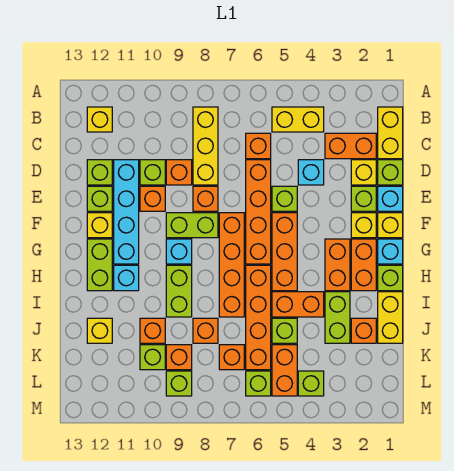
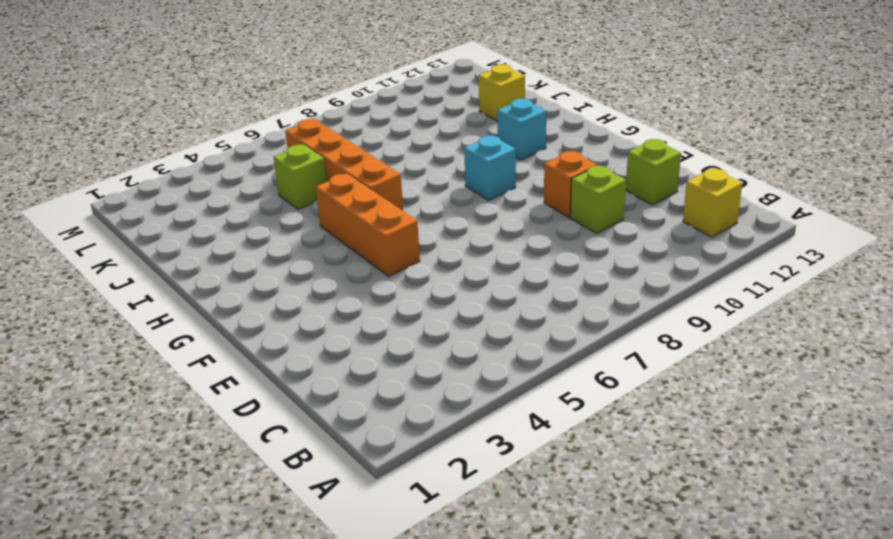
none -> yellow 1x2 brick [378,107,403,159]
none -> yellow 1x2 brick [272,107,324,132]
none -> yellow 1x3 brick [193,107,218,185]
none -> orange 1x2 brick [325,133,376,159]

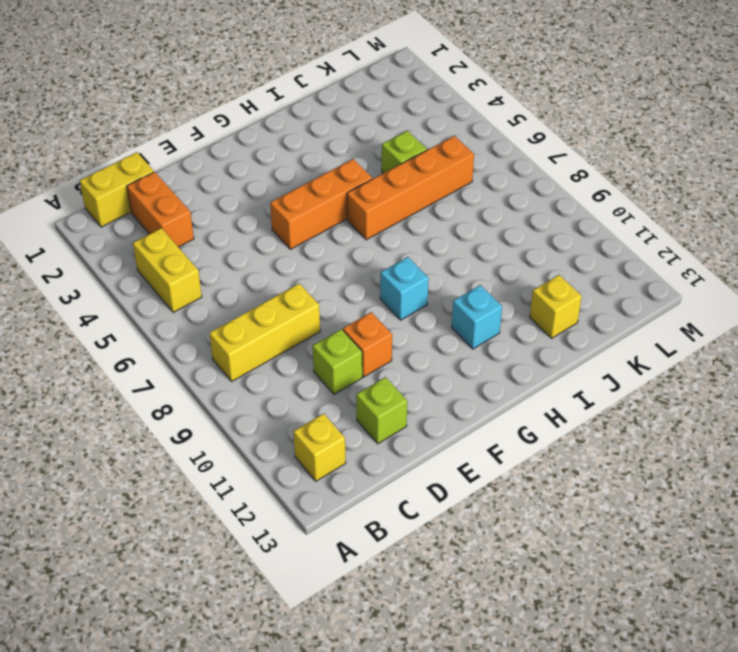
none -> orange 1x1 brick [246,133,271,159]
none -> lime 1x1 brick [378,160,403,185]
none -> yellow 1x1 brick [351,160,376,185]
none -> cyan 1x1 brick [298,160,324,185]

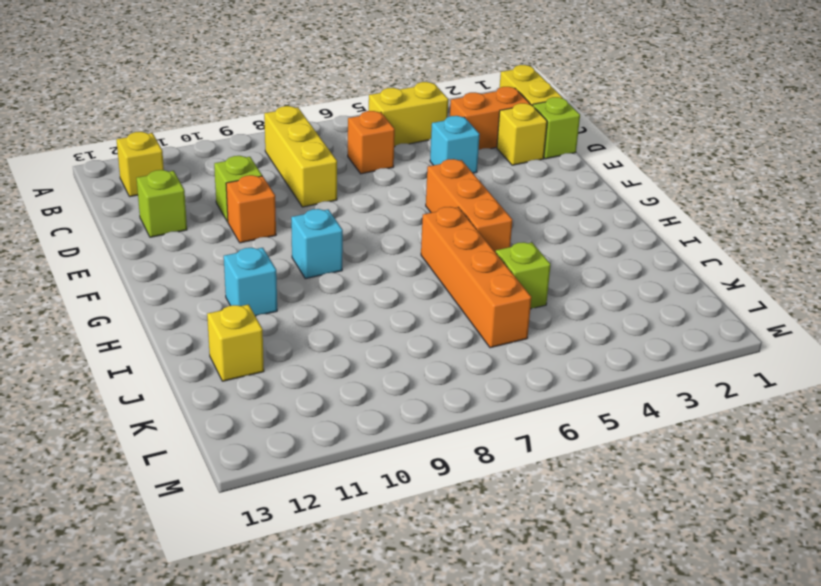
none -> orange 1x4 brick [246,160,271,264]
none -> orange 1x1 brick [166,160,192,185]
none -> cyan 1x4 brick [114,160,139,264]
none -> cyan 1x1 brick [378,186,403,211]

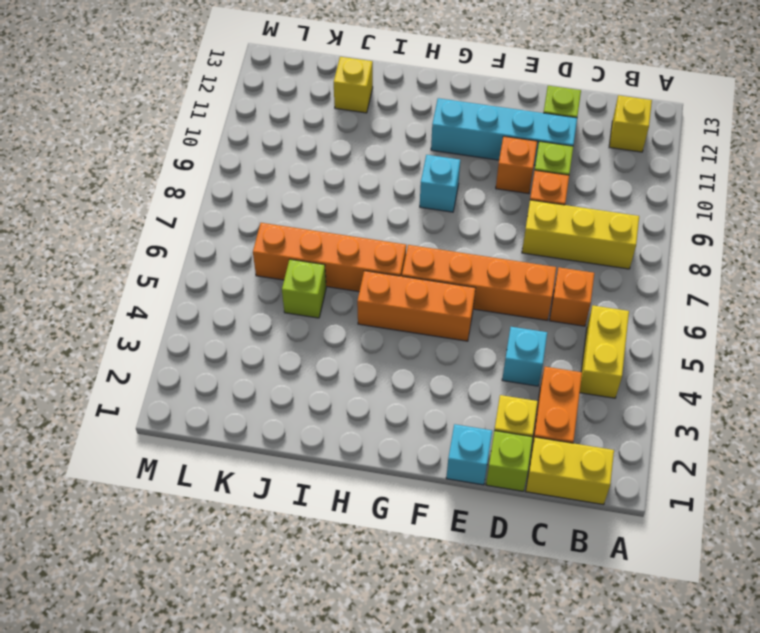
none -> lime 1x1 brick [351,186,376,211]
none -> lime 1x1 brick [272,186,297,211]
none -> orange 1x1 brick [193,186,218,211]
none -> lime 1x1 brick [87,186,112,211]

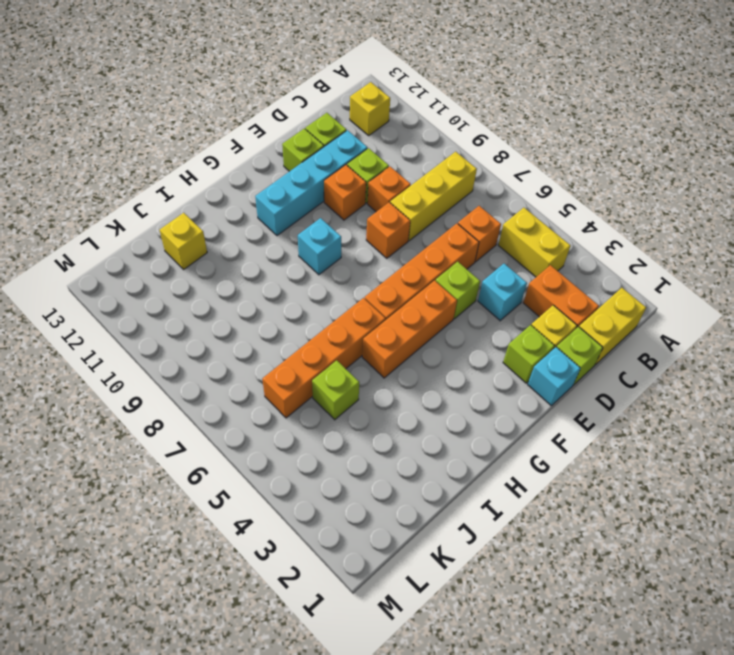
none -> yellow 1x1 brick [378,213,403,238]
none -> yellow 1x1 brick [351,213,376,238]
none -> orange 1x4 brick [219,213,244,317]
none -> lime 1x2 brick [166,213,218,238]

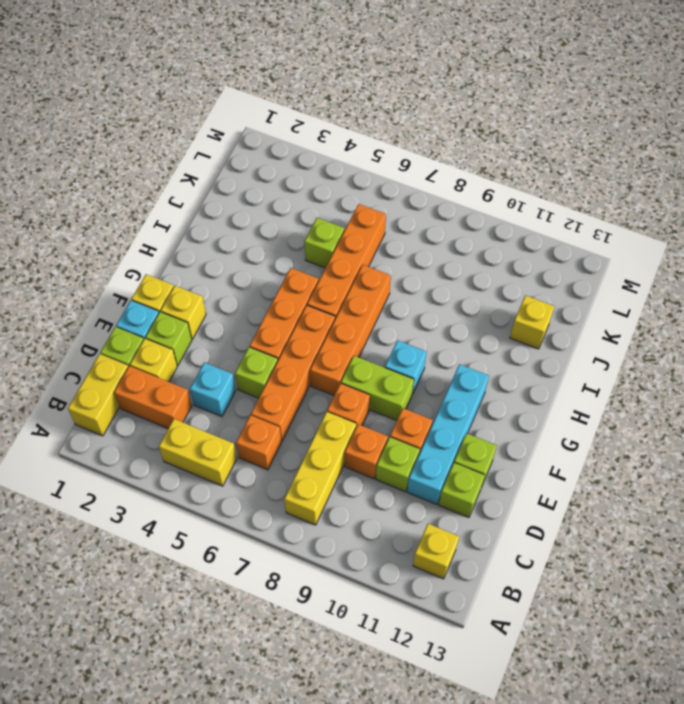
none -> yellow 1x1 brick [87,213,112,238]
none -> cyan 1x1 brick [378,239,403,264]
none -> orange 1x2 brick [351,239,376,291]
none -> orange 1x2 brick [325,239,350,291]

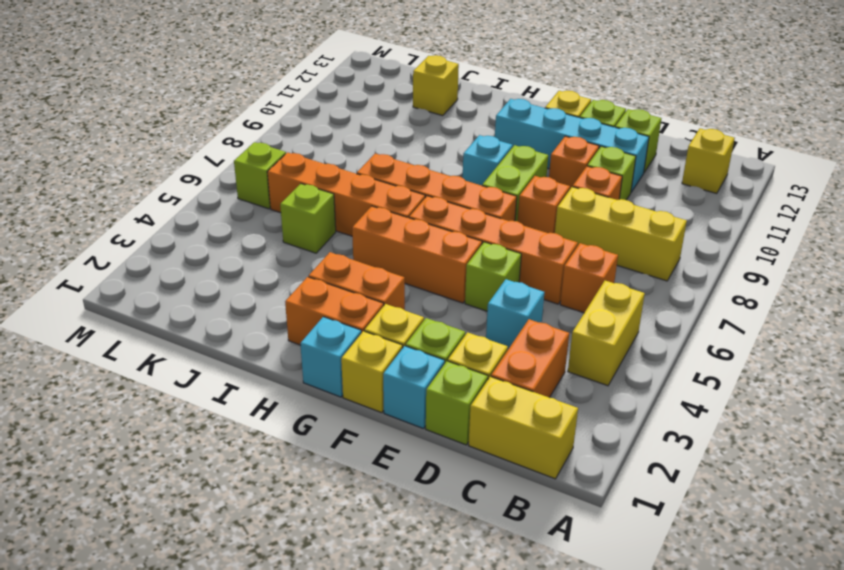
none -> lime 1x2 brick [87,239,112,291]
none -> lime 1x1 brick [378,265,403,291]
none -> lime 1x2 brick [166,265,192,317]
none -> cyan 1x1 brick [114,265,139,291]

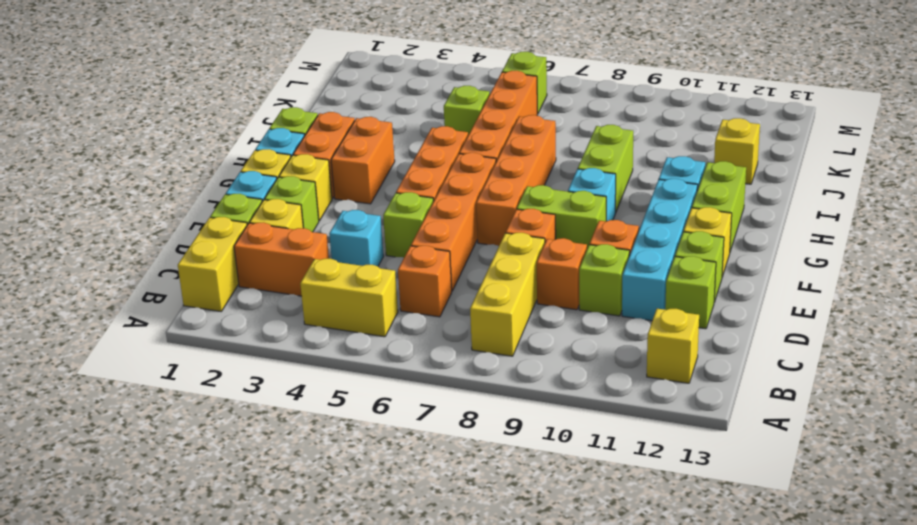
none -> yellow 1x2 brick [378,292,403,343]
none -> lime 1x2 brick [325,292,350,343]
none -> orange 1x2 brick [272,292,324,317]
none -> orange 1x1 brick [351,318,376,343]

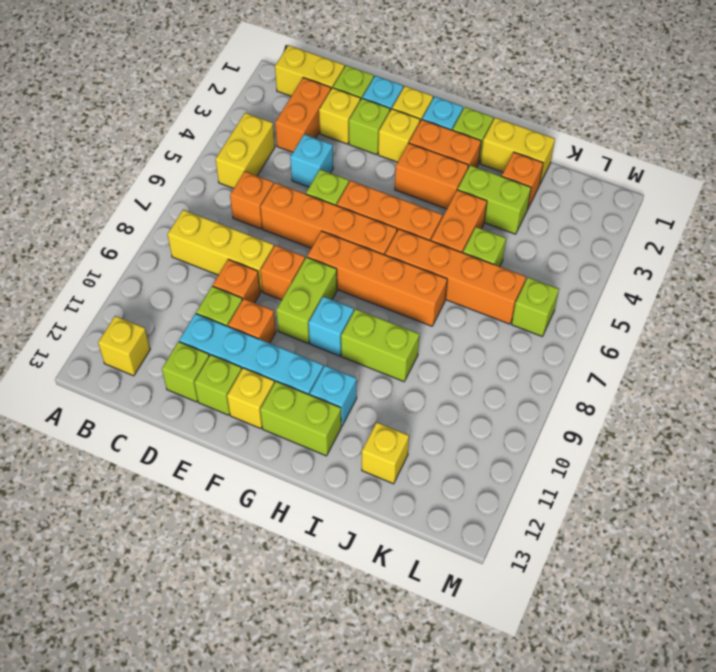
none -> orange 1x1 brick [193,318,218,343]
none -> orange 1x1 brick [140,318,165,343]
none -> orange 1x2 brick [272,345,297,396]
none -> orange 1x1 brick [219,345,244,370]

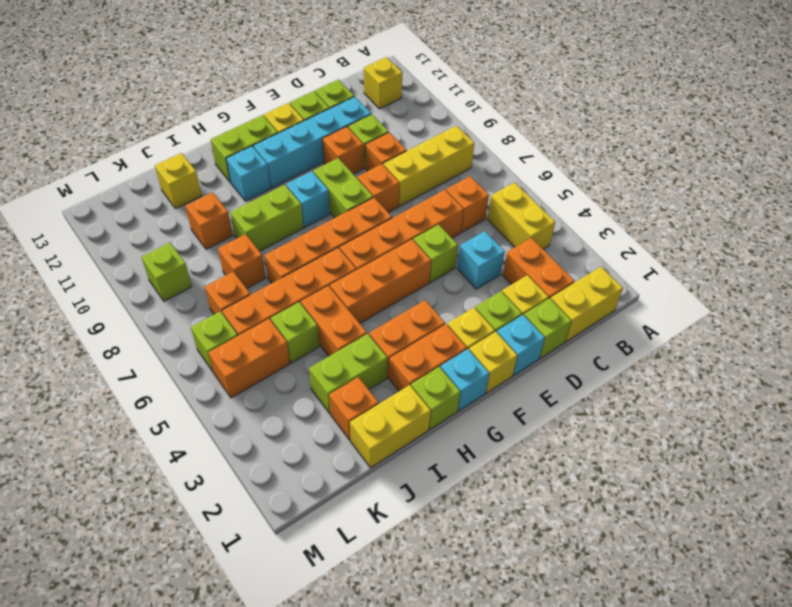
none -> orange 1x1 brick [166,345,192,370]
none -> lime 1x1 brick [140,345,165,370]
none -> lime 1x1 brick [298,371,324,396]

